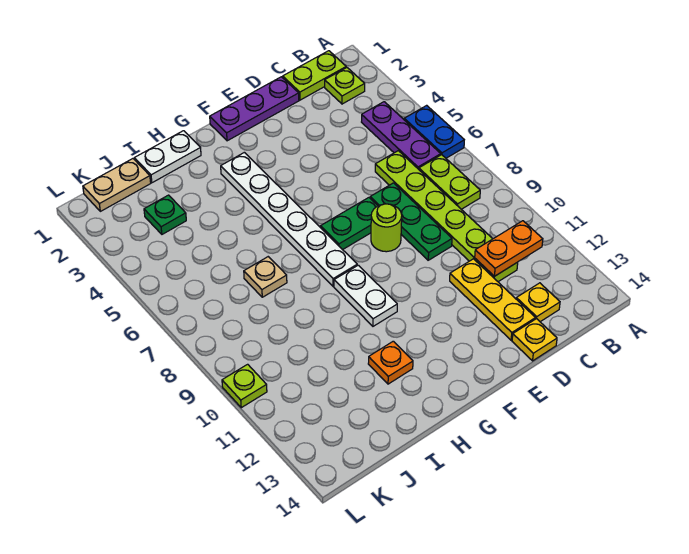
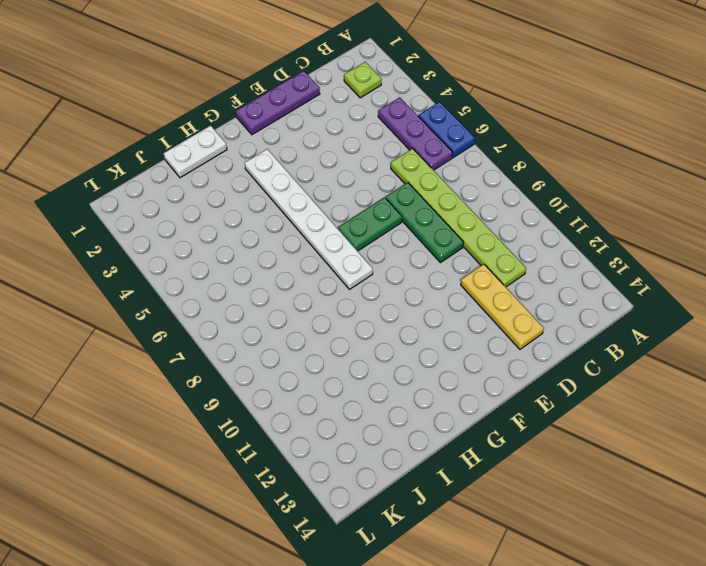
none -> lime 1x2 plate [283,51,346,100]
none -> lime 1x2 plate [419,155,480,209]
none -> yellow 1x1 plate [516,283,560,322]

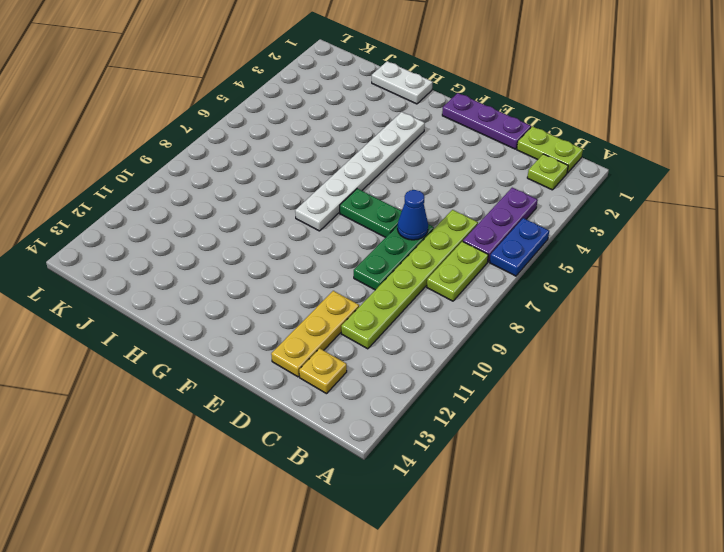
blue 1x1 cone [397,190,428,240] -> none
none -> yellow 1x1 plate [512,319,557,361]
none -> lime 1x1 round brick [371,204,402,252]
none -> white 1x2 plate [334,265,397,326]

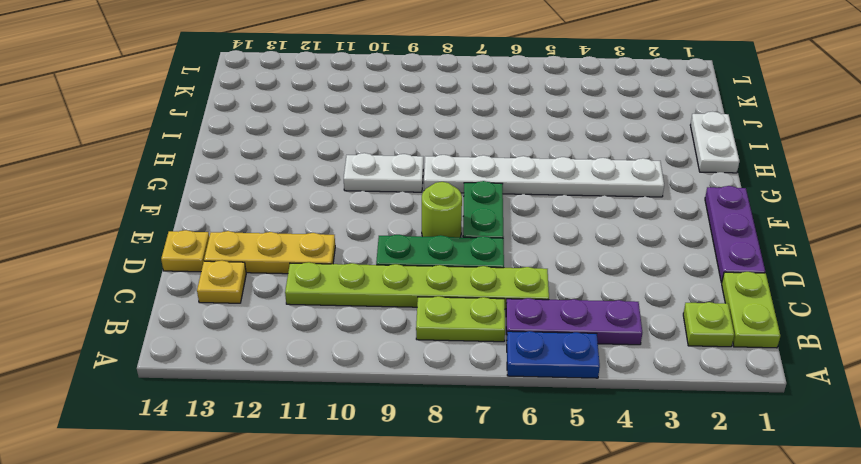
none -> orange 1x1 plate [368,341,413,384]
none -> tan 1x1 plate [244,257,287,297]
none -> tan 1x2 plate [83,159,151,211]

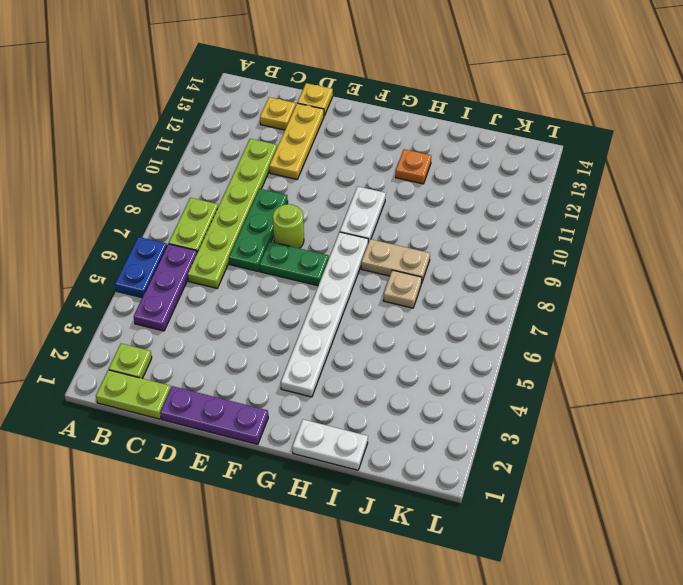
tan 1x2 plate [361,239,430,282] -> tan 1x2 plate moved to [83,159,151,211]
none -> green 1x1 plate [144,195,186,234]
none -> lime 1x1 plate [222,364,267,408]
none -> orange 1x2 plate [475,221,543,276]

